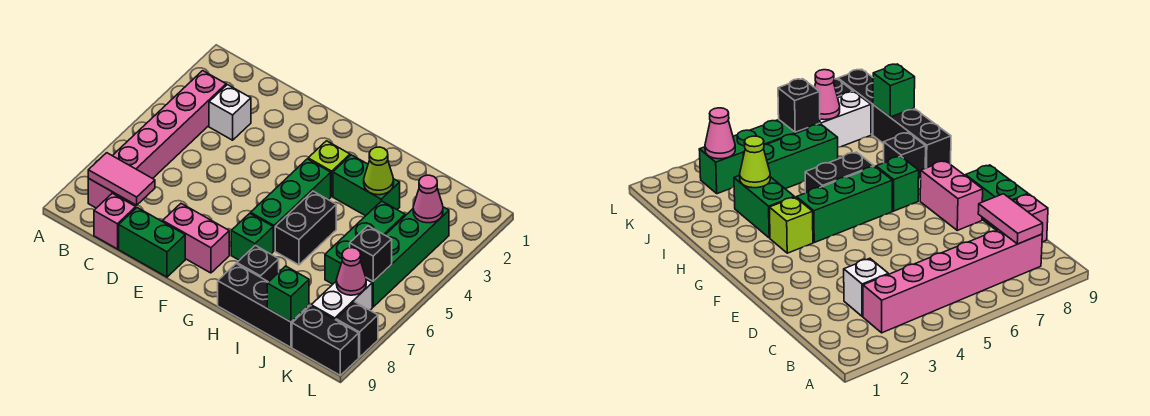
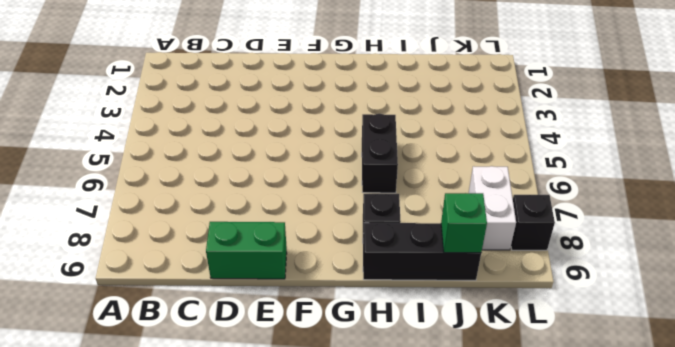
none -> pink 1x6 brick [88,71,226,208]
none -> white 1x1 brick [209,85,251,140]
none -> pink 1x1 brick [94,193,136,249]

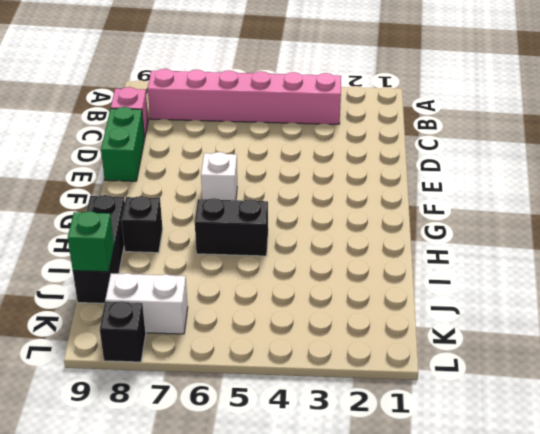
white 1x1 brick [201,152,237,200] -> white 1x1 brick moved to [209,85,251,140]
none -> pink 1x2 brick [163,204,229,273]
none -> lime 1x1 brick [308,141,350,196]
none -> green 1x3 brick [251,159,331,251]

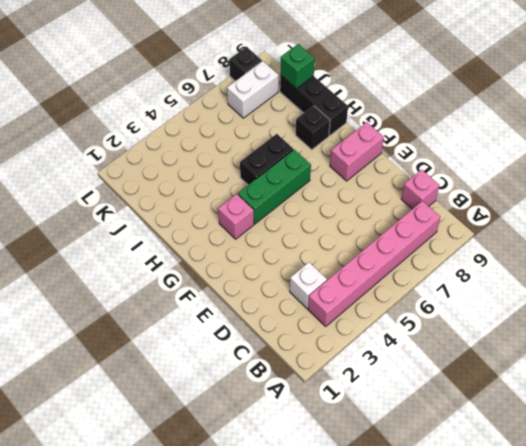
pink 1x2 brick [330,122,384,181] -> pink 1x2 brick turned to [163,204,229,273]
pink 1x1 brick [218,194,254,239] -> lime 1x1 brick [308,141,350,196]
none -> green 1x2 brick [119,208,185,277]
none -> green 1x1 brick [231,213,273,260]
none -> green 1x2 brick [333,155,400,216]

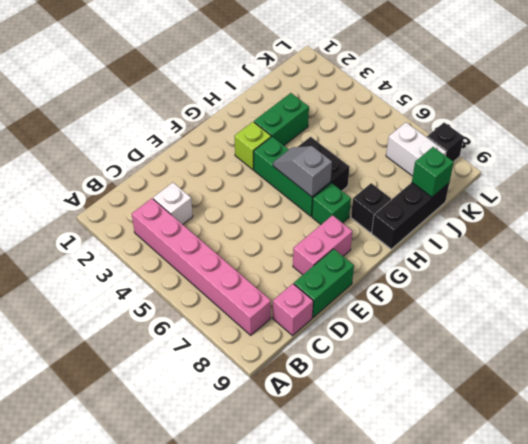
grey 1x2 slope [273,146,332,197] -> none
none -> green 1x3 brick [325,201,405,284]
none -> green 1x4 brick [366,207,449,307]
none -> black 1x2 brick [292,306,359,375]

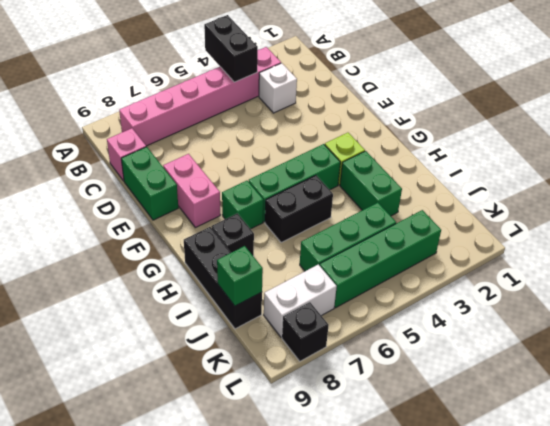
black 1x2 brick [204,15,258,82] -> black 1x2 brick moved to [292,306,359,375]
none -> pink 1x2 tile [88,153,155,205]
none -> lime 1x1 cone [364,147,394,195]
none -> pink 1x1 cone [413,175,443,223]

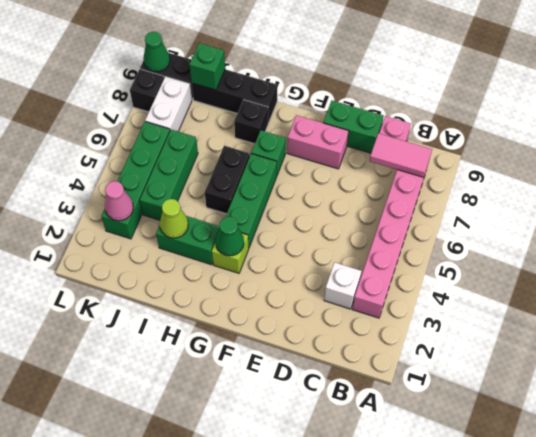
green 1x1 cone [215,217,244,256] -> none
green 1x1 cone [143,32,170,72] -> none
none -> black 1x1 brick [350,226,392,281]
none -> pink 1x1 cone [336,248,366,295]

